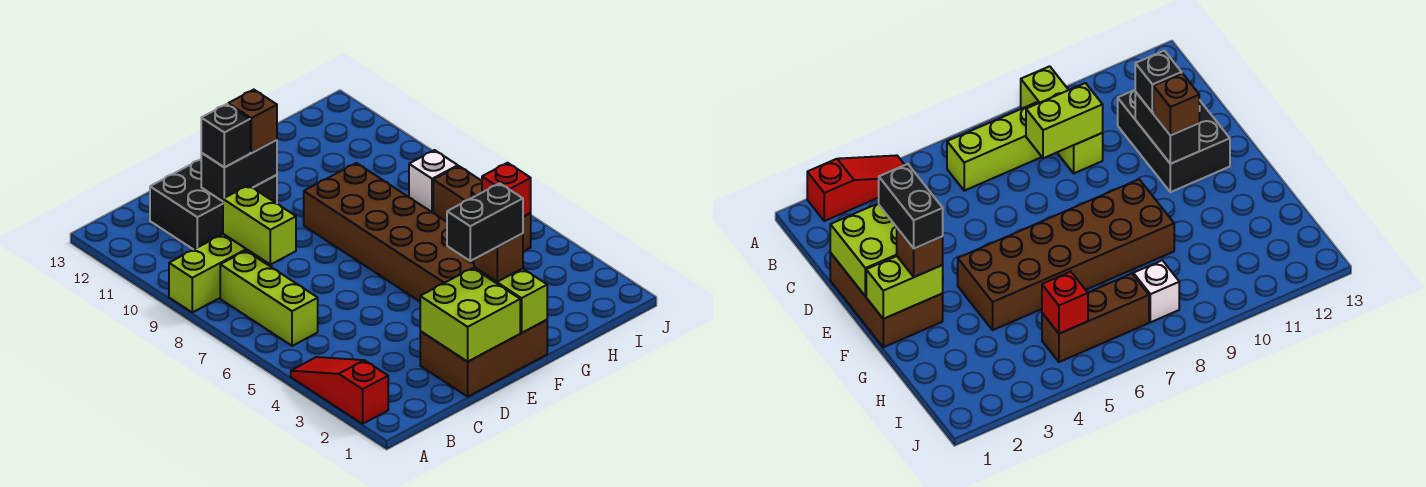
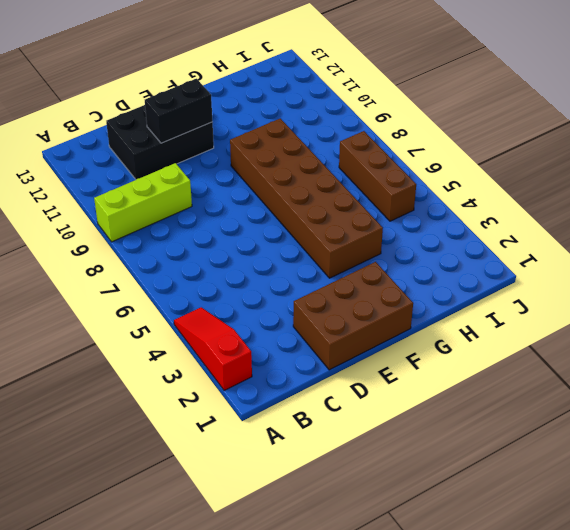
none -> lime 1x3 brick [220,251,318,346]
none -> white 1x1 brick [409,150,458,213]
none -> lime 1x2 brick [223,185,296,265]

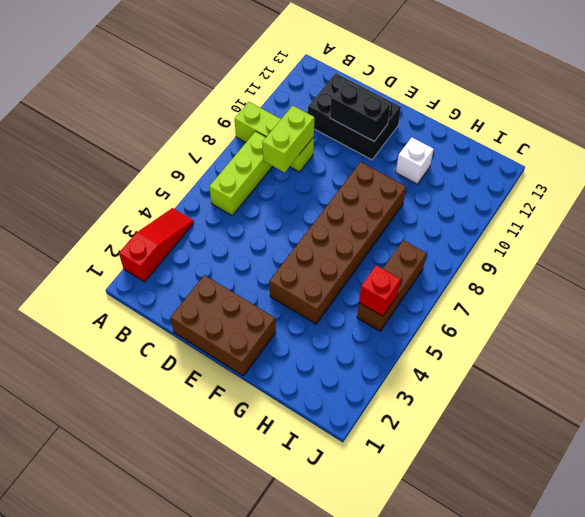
white 1x1 brick [396,137,434,184] -> white 1x1 brick moved to [409,150,458,213]
none -> lime 2x2 brick [420,268,520,362]
none -> lime 1x2 brick [474,267,547,333]
none -> black 1x1 brick [201,104,250,167]

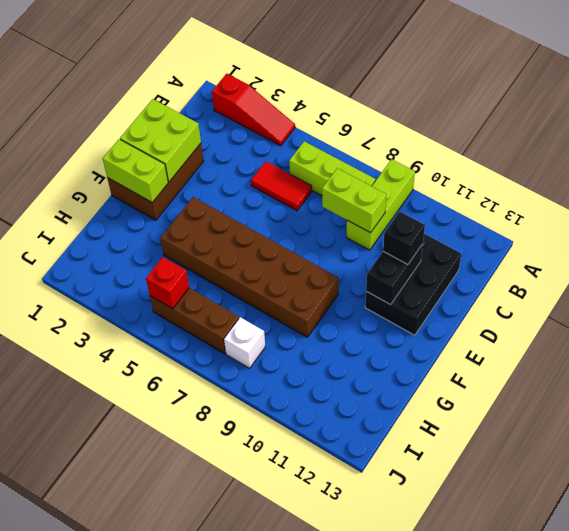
red 1x2 tile [251,161,312,211] -> none
none -> brown 1x1 brick [228,90,277,153]
none -> brown 1x1 brick [474,234,523,282]
none -> black 1x2 brick [447,183,523,261]

